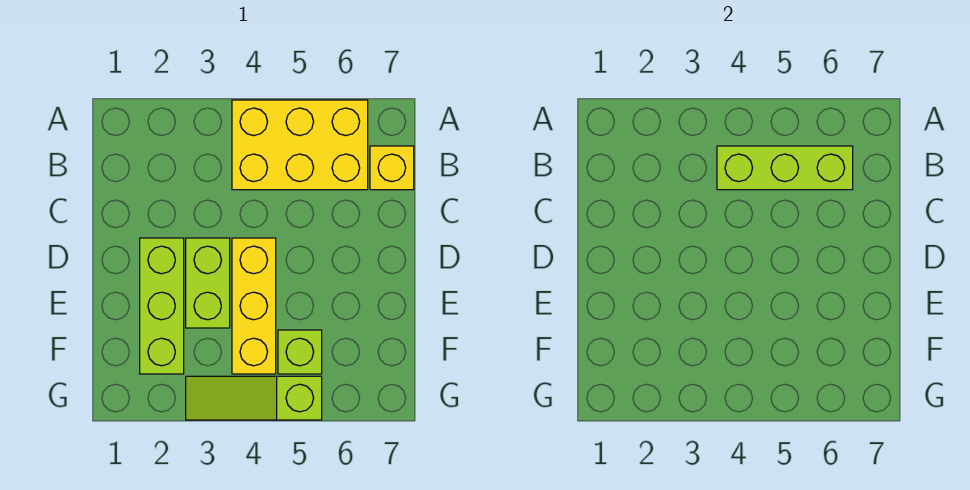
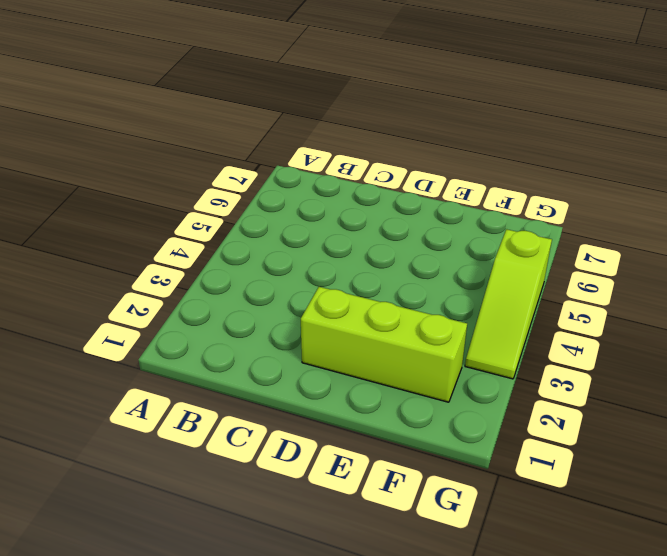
none -> yellow 2x3 brick [232,100,368,190]
none -> yellow 1x1 brick [370,146,414,190]

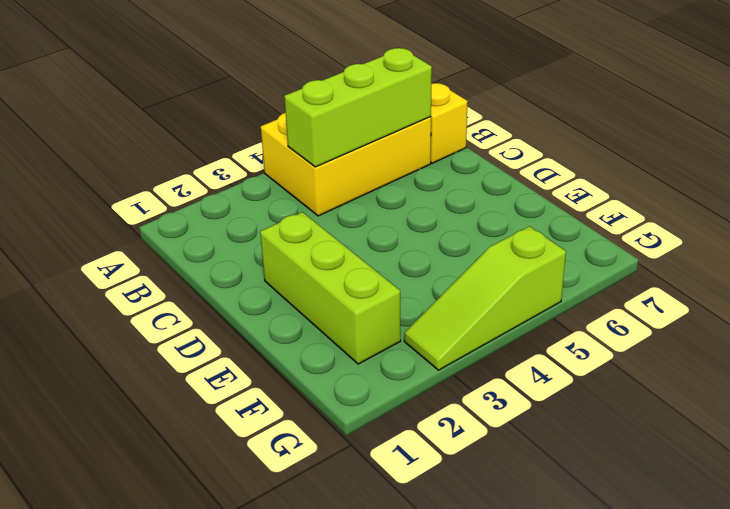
none -> lime 1x2 brick [186,238,230,328]
none -> yellow 1x3 brick [232,238,276,374]

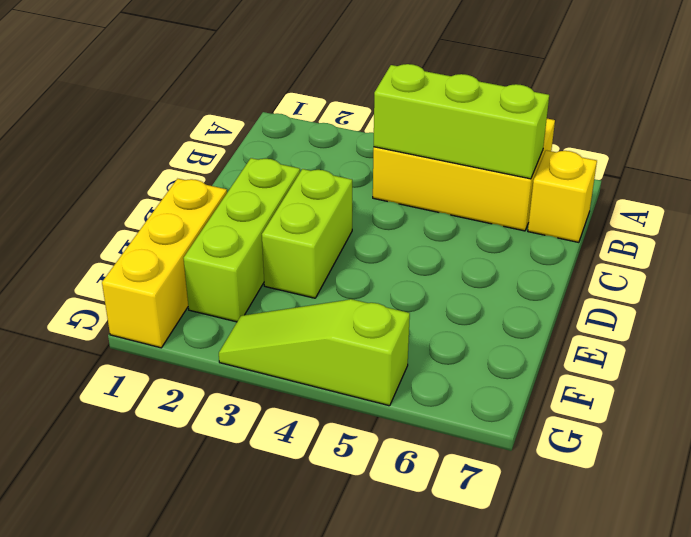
yellow 1x3 brick [102,179,227,348] -> yellow 1x3 brick moved to [232,238,276,374]
none -> lime 1x1 brick [278,330,322,374]

